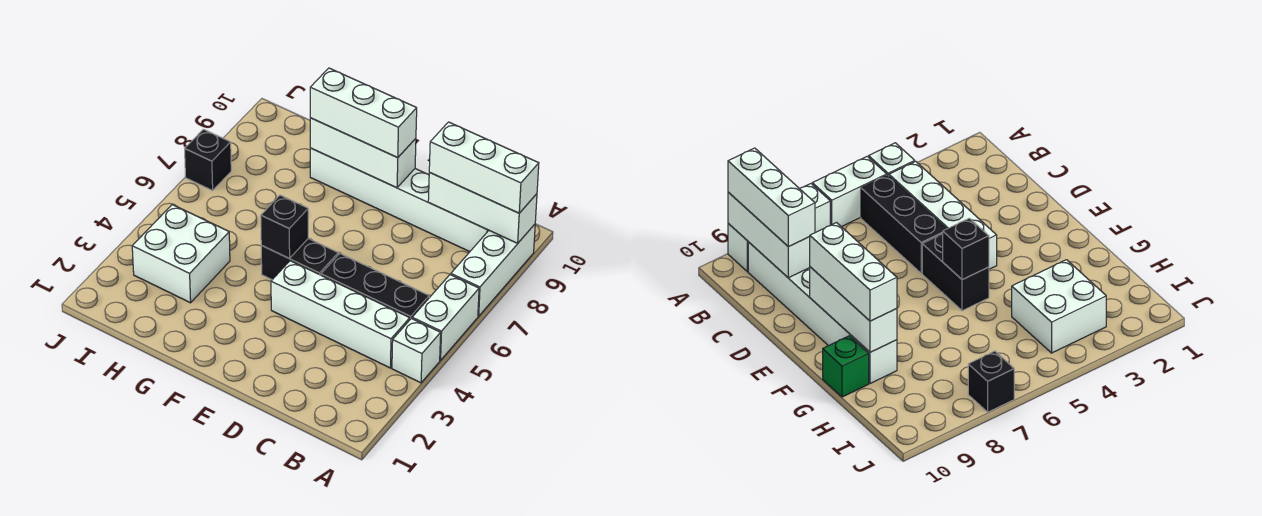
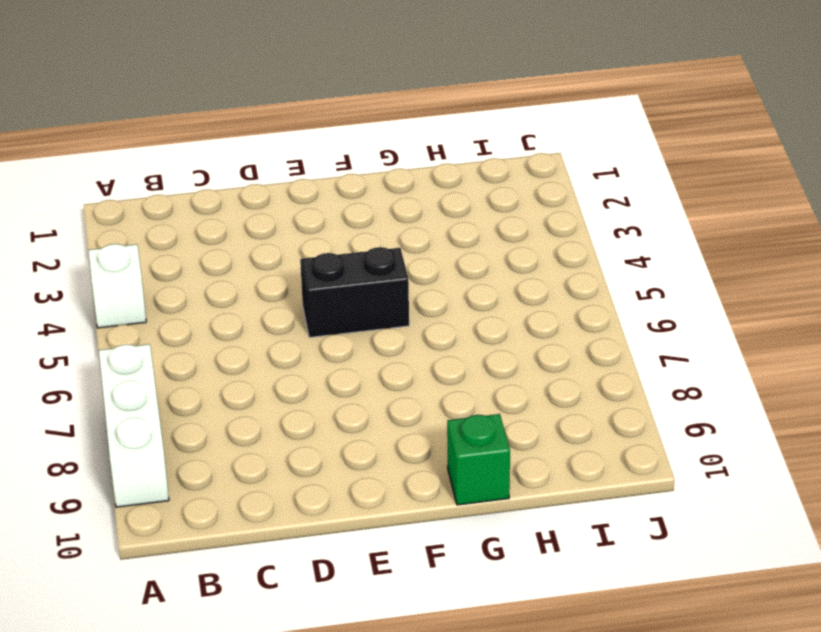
none -> white 1x2 brick [412,275,479,360]
none -> white 1x4 brick [271,261,410,368]
none -> black 1x3 brick [321,254,429,319]

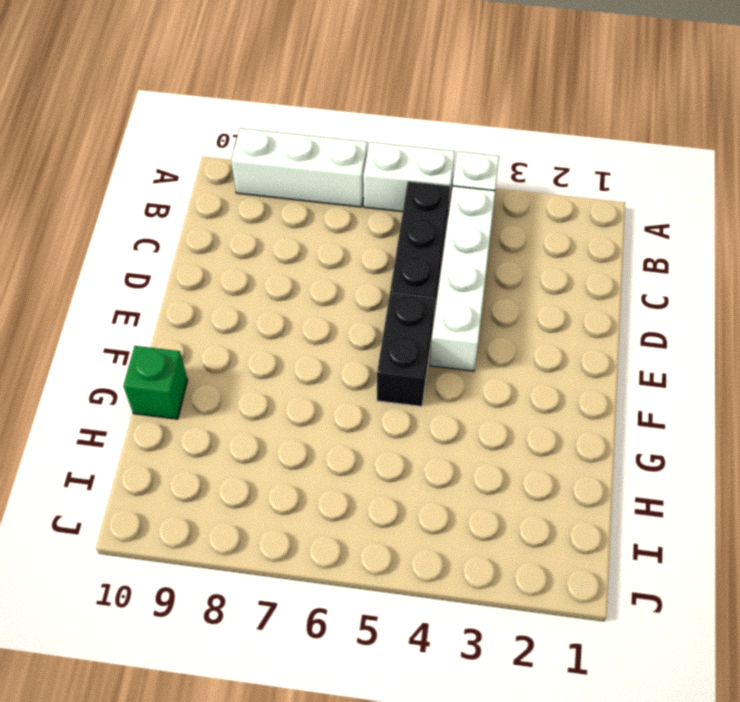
none -> white 1x6 brick [310,148,489,252]
none -> white 2x2 brick [132,205,230,303]
none -> black 1x1 brick [185,129,231,191]

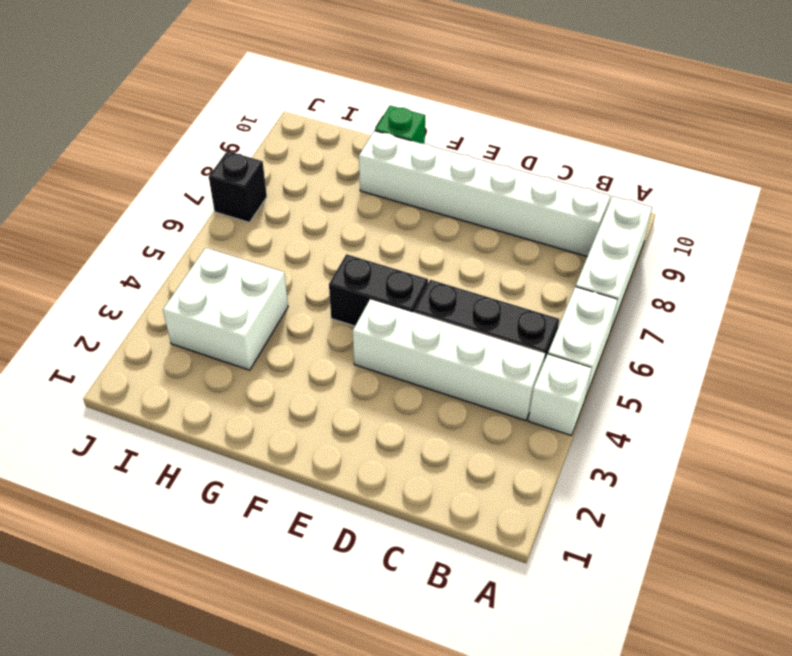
none -> white 1x3 brick [428,173,537,243]
none -> white 1x3 brick [310,118,416,188]
none -> black 1x1 brick [261,195,308,259]

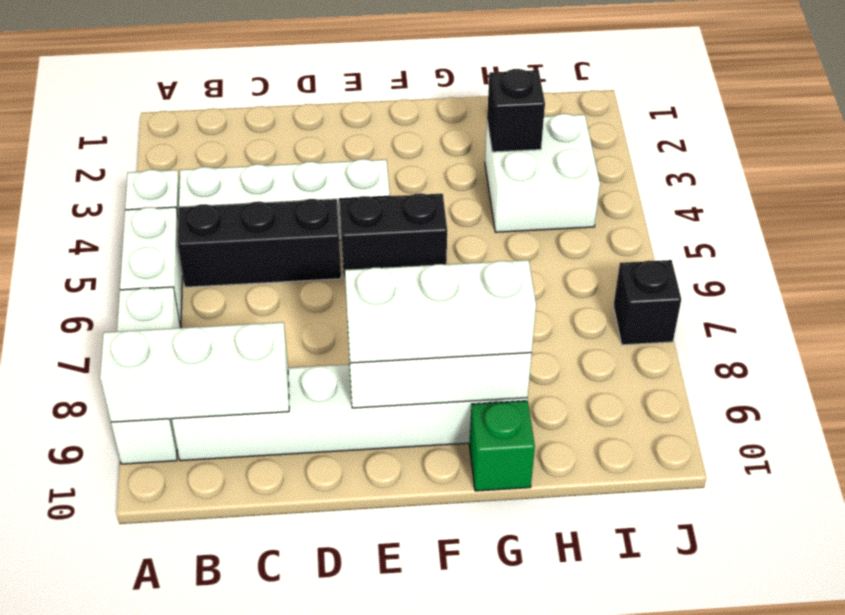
black 1x1 brick [487,69,545,152] -> black 1x1 brick moved to [261,195,308,259]
none -> white 1x3 brick [429,122,539,213]

